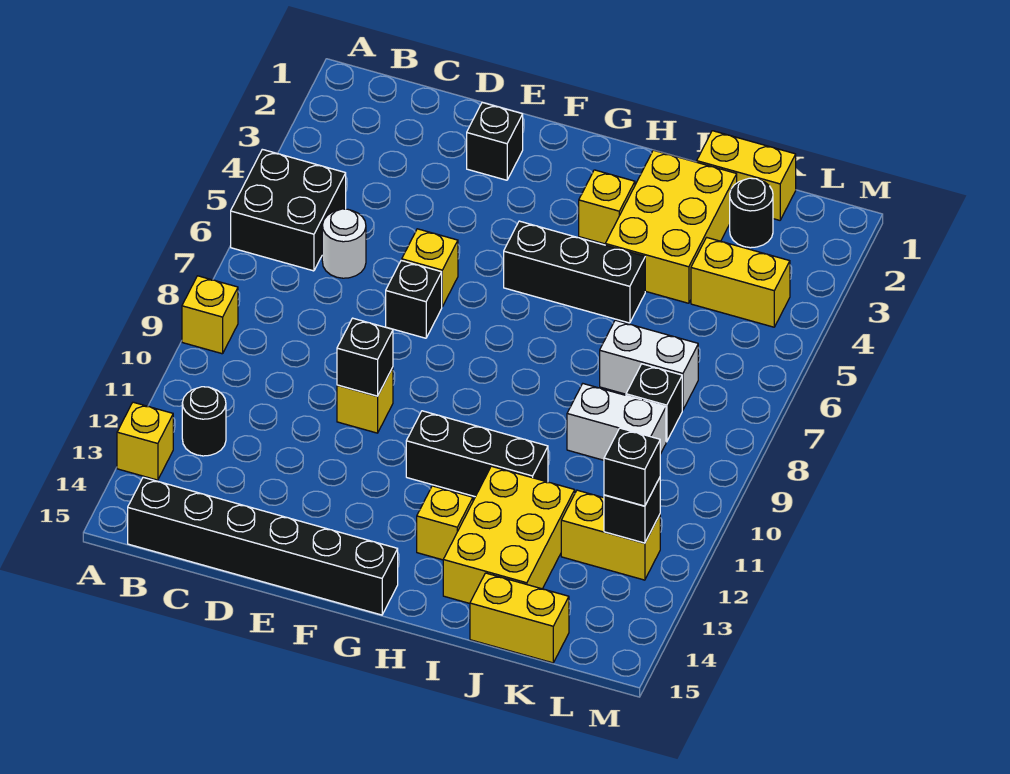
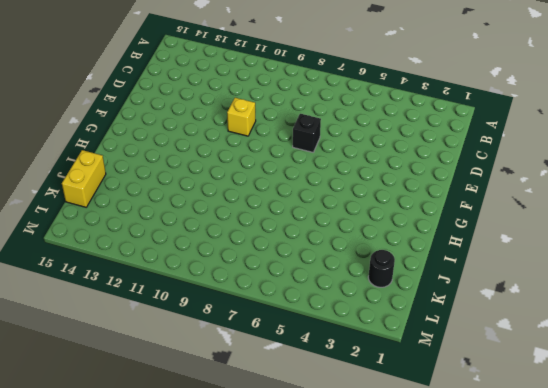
none -> black 2x2 brick [231,149,346,271]
none -> yellow 1x1 brick [182,276,238,354]
none -> yellow 1x1 brick [117,402,173,480]

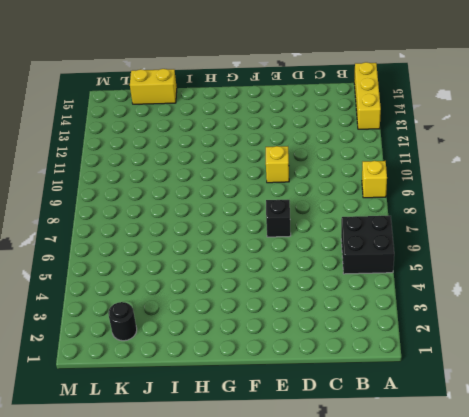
yellow 1x3 brick [354,62,381,129] -> yellow 1x1 brick [117,402,173,480]
none -> black 1x1 round brick [182,387,226,456]
none -> black 1x6 brick [128,477,398,615]
none -> white 1x1 round brick [322,209,366,278]

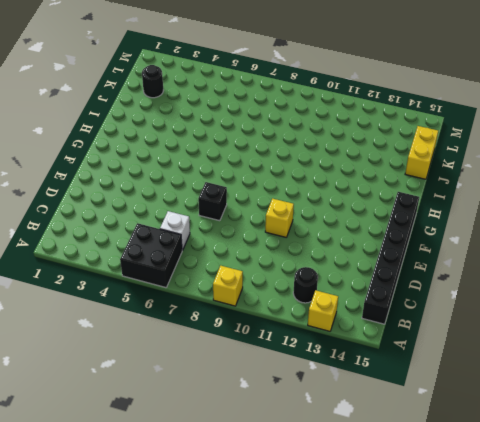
white 1x1 brick [160,211,190,250] -> white 1x1 round brick [322,209,366,278]
none -> black 1x1 brick [467,102,523,180]
none -> yellow 1x1 brick [402,229,458,306]
none -> black 1x3 brick [504,221,645,323]

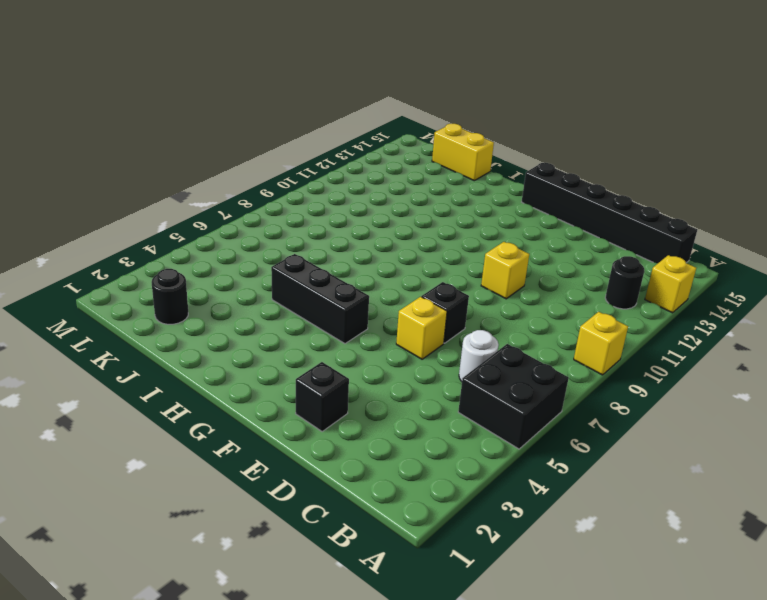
none -> black 1x3 brick [406,411,548,497]
none -> yellow 1x1 brick [579,170,635,244]
none -> yellow 1x1 brick [417,486,473,560]

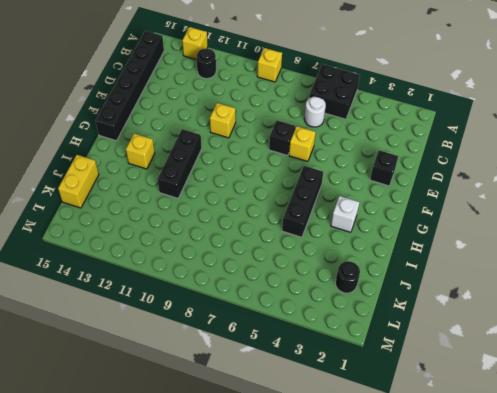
white 1x1 brick [331,196,360,232] -> yellow 1x1 brick [579,170,635,244]
none -> yellow 2x3 brick [605,150,737,303]
none -> yellow 2x3 brick [443,466,575,603]
none -> yellow 1x2 brick [697,131,796,220]

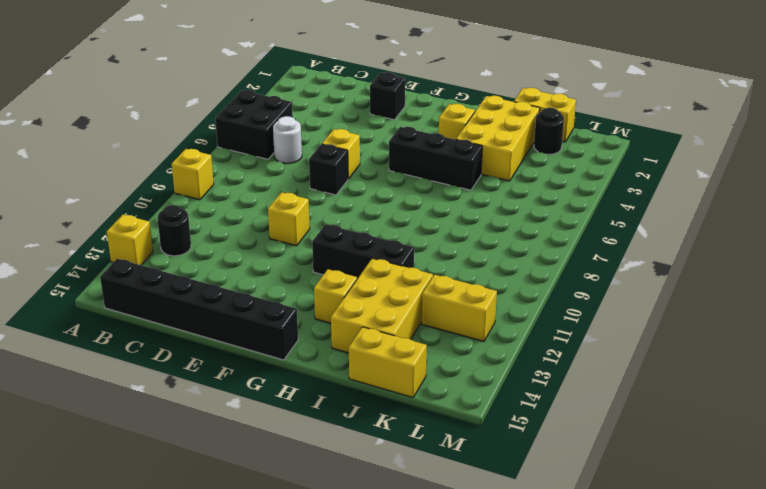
none -> white 1x2 brick [600,320,698,410]
none -> white 1x2 brick [567,384,666,460]
none -> yellow 1x2 brick [691,237,790,327]

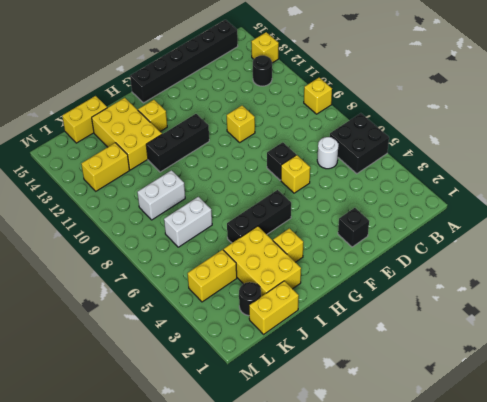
none -> black 1x1 brick [626,364,682,442]
none -> black 1x1 brick [337,318,393,396]
none -> black 1x1 brick [604,478,660,543]

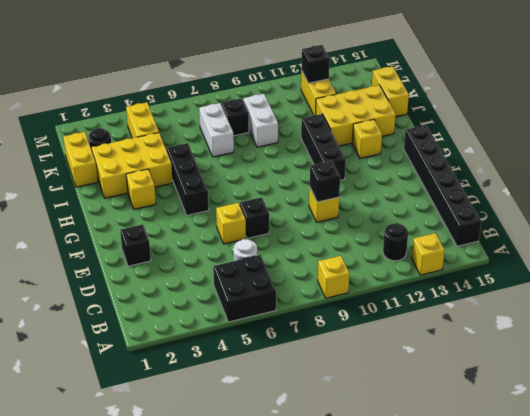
none -> black 1x1 brick [604,428,660,506]

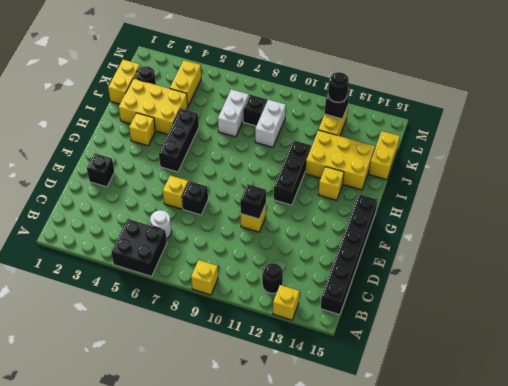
black 1x1 round brick [328,72,349,102] -> black 1x1 brick [604,428,660,506]

